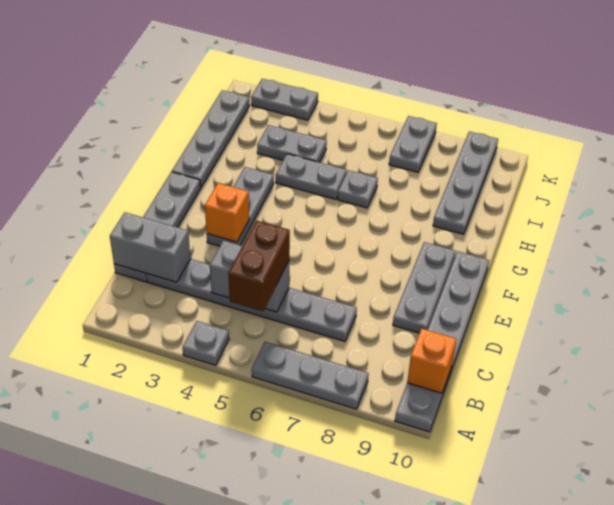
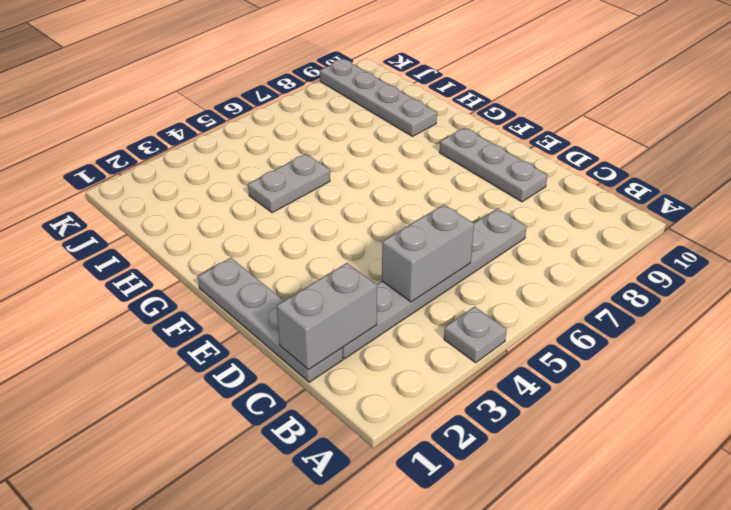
none -> grey 1x3 plate [252,342,369,409]
none -> grey 1x6 plate [395,251,489,432]
none -> grey 1x3 plate [207,167,274,246]

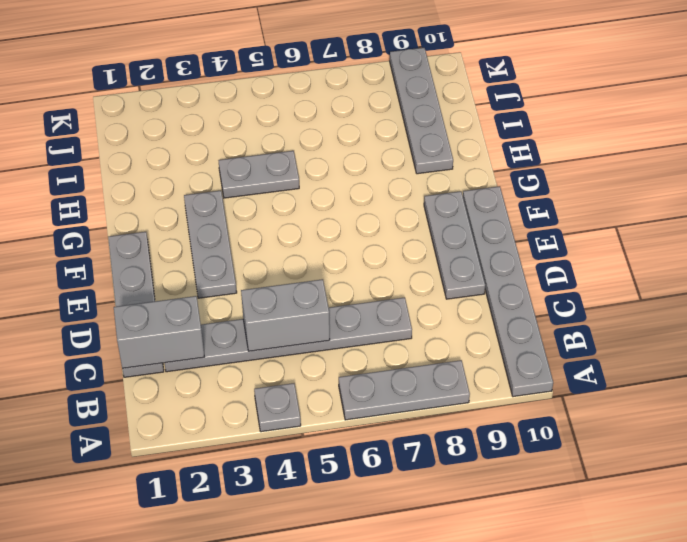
none -> grey 1x4 plate [172,90,249,187]
none -> grey 1x1 plate [338,170,378,208]
none -> grey 1x2 plate [257,125,327,162]

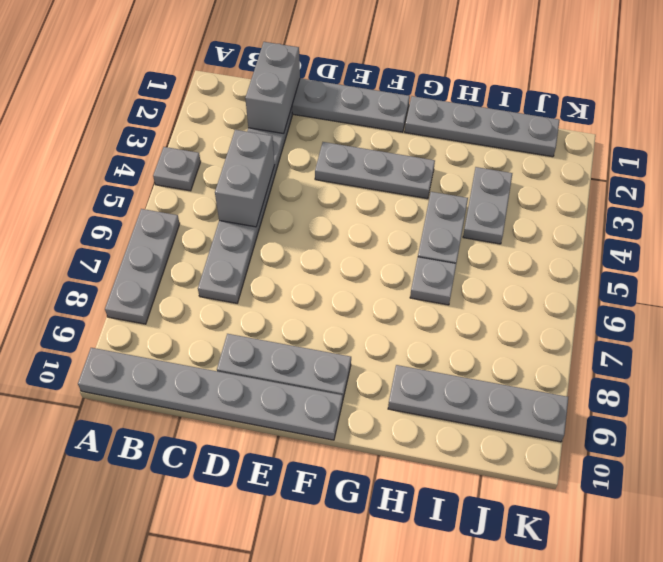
none -> grey 1x2 plate [389,116,437,172]
none -> grey 1x2 plate [251,79,318,120]
none -> orange 1x1 brick [407,329,456,393]

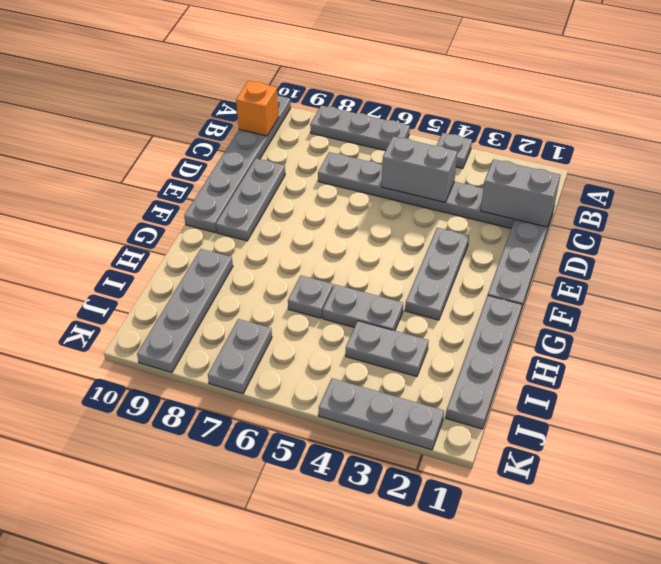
grey 1x3 plate [318,378,444,450] -> grey 1x2 plate [251,79,318,120]
none -> orange 1x1 brick [205,183,249,242]
none -> brown 1x2 brick [228,221,290,311]

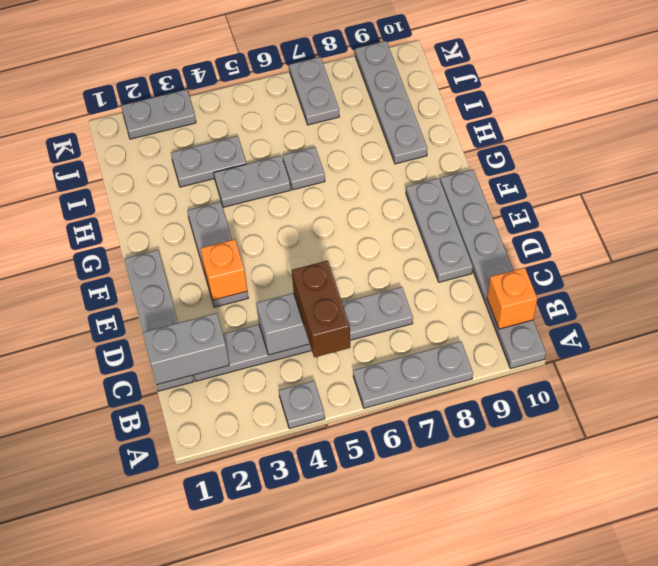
none -> grey 1x4 plate [172,90,249,187]

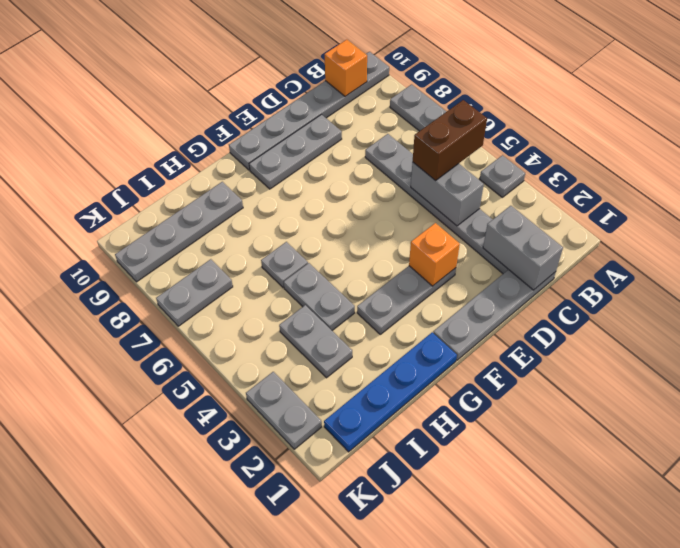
blue 1x4 plate [324,332,457,452] -> grey 1x4 plate [172,90,249,187]

